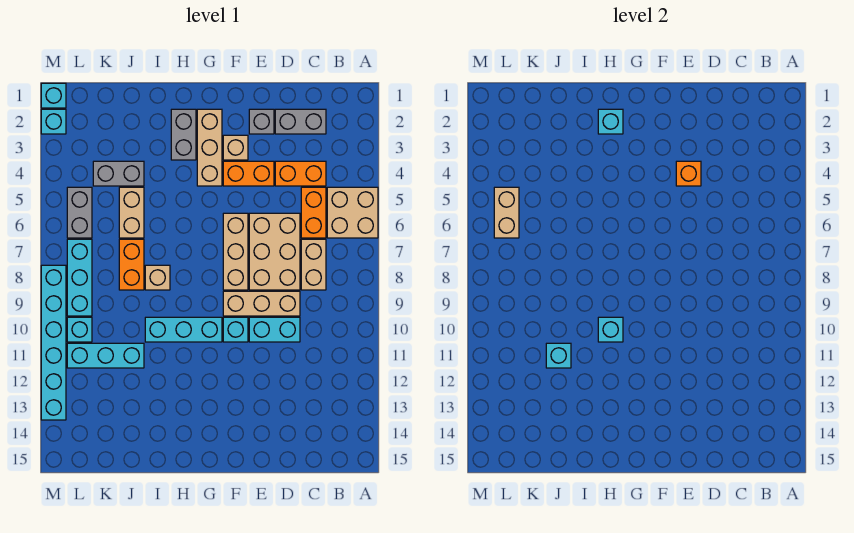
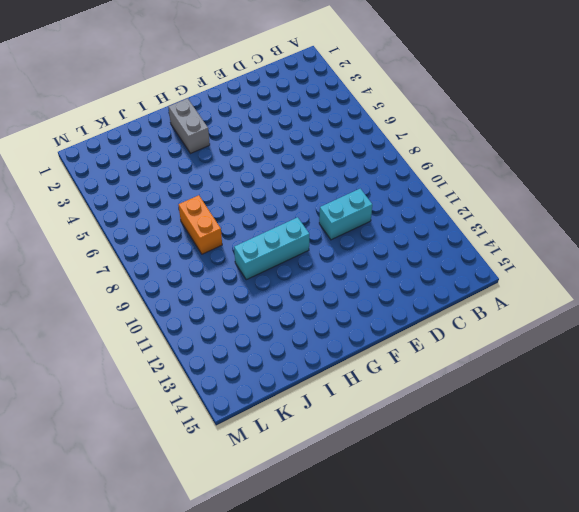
none -> tan 2x2 brick [327,187,378,238]
none -> grey 1x2 brick [275,109,326,134]
none -> orange 1x2 brick [275,161,326,186]
none -> orange 1x2 brick [301,187,326,238]

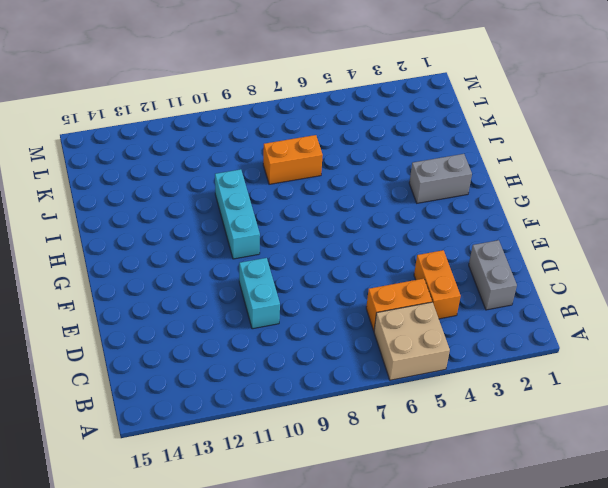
none -> tan 1x2 brick [301,239,326,290]
none -> tan 2x3 brick [249,213,300,290]
none -> tan 1x3 brick [223,291,300,316]
none -> grey 1x1 brick [249,109,274,134]

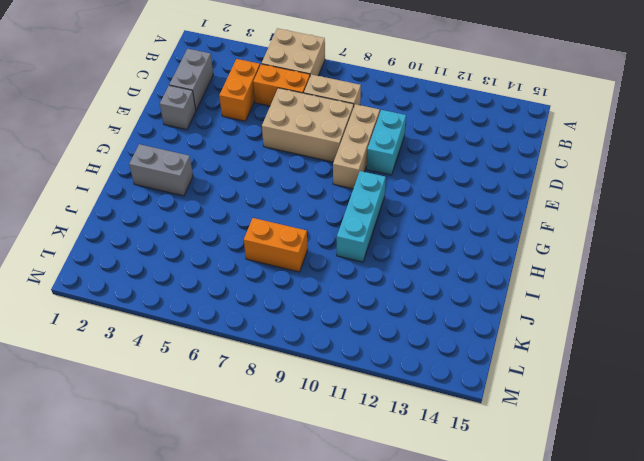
none -> orange 1x2 brick [223,161,274,186]
none -> tan 1x1 brick [223,135,248,160]
none -> tan 1x3 brick [223,213,248,290]
none -> cyan 1x1 brick [223,317,248,342]

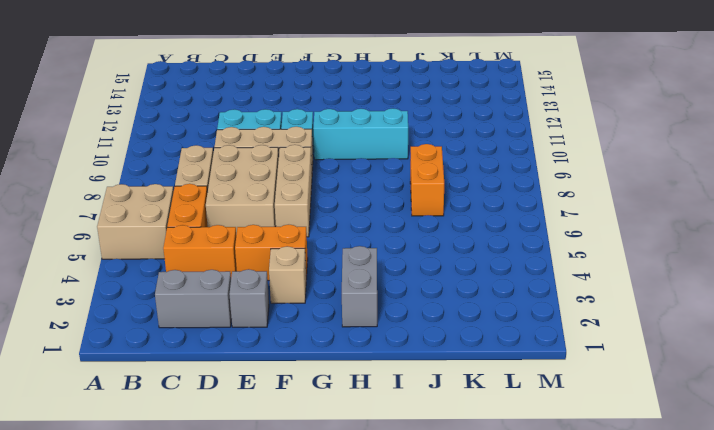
none -> tan 1x3 brick [197,109,222,186]
none -> tan 1x1 brick [145,265,170,290]
none -> grey 1x2 brick [93,161,144,186]
none -> tan 1x2 brick [119,187,144,238]

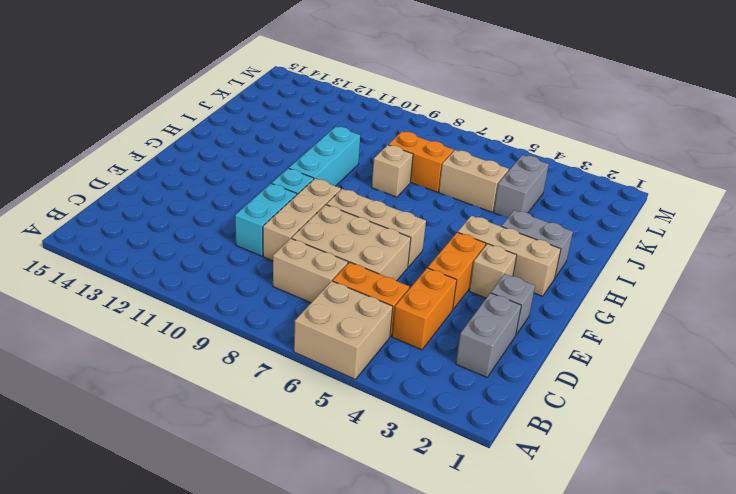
none -> cyan 1x3 brick [67,343,144,368]
none -> grey 1x2 brick [67,187,92,238]
none -> cyan 1x3 brick [67,239,92,316]
none -> cyan 1x1 brick [67,317,92,342]

